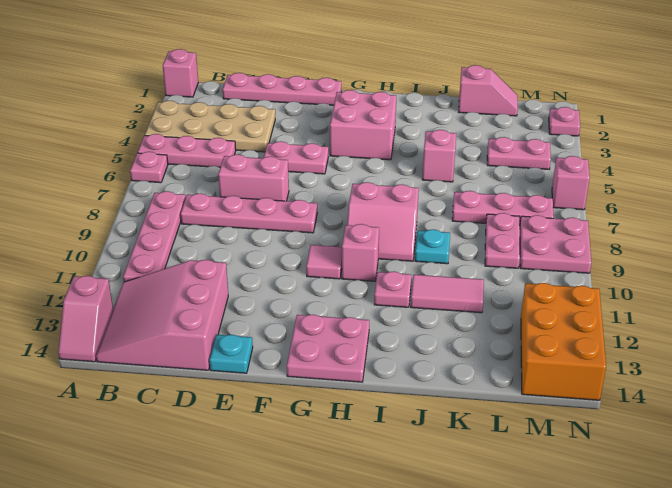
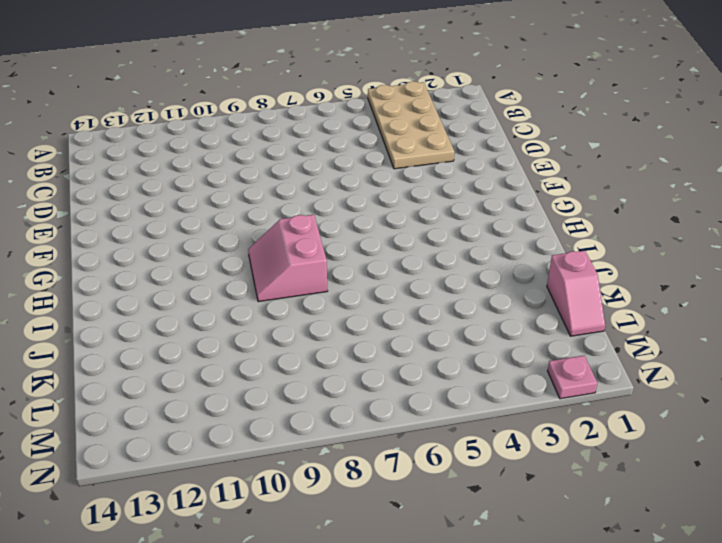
none -> pink 1x1 brick [163,49,198,97]
none -> pink 1x3 plate [138,134,236,167]
none -> pink 1x1 plate [130,152,168,183]

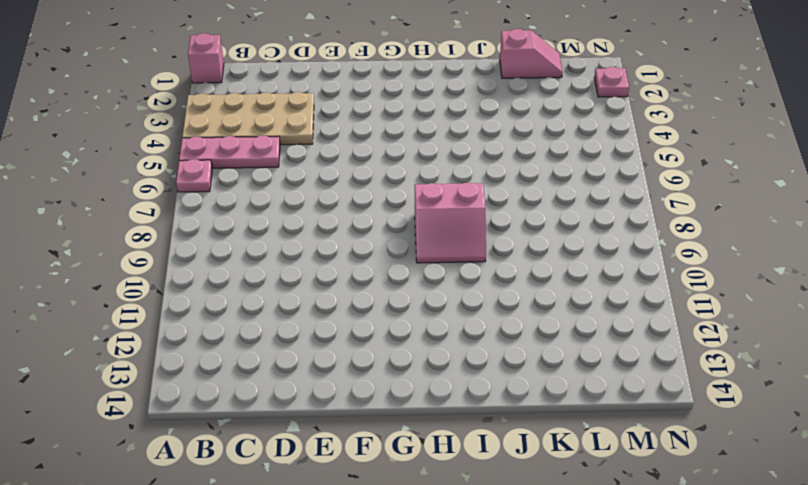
none -> pink 1x2 slope [58,276,113,362]
none -> pink 1x4 plate [123,191,186,282]
none -> pink 3x3 slope [96,260,228,370]

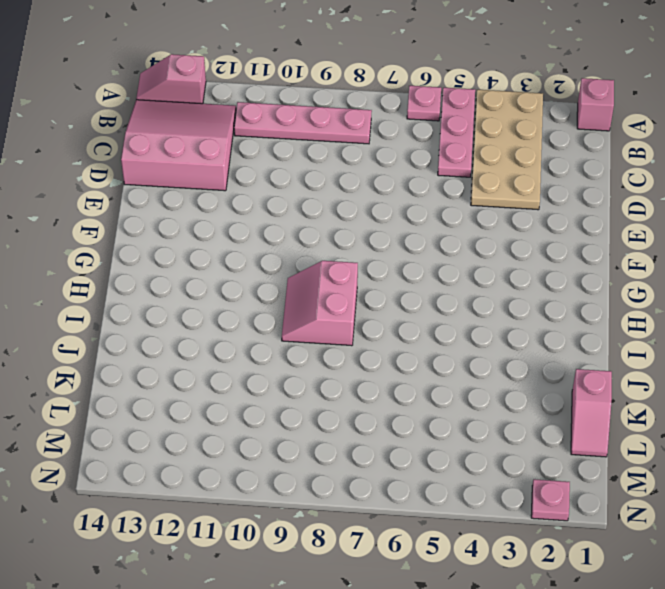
none -> pink 1x4 plate [223,73,341,105]
none -> pink 1x4 plate [181,193,317,233]
none -> pink 1x2 brick [218,155,289,201]

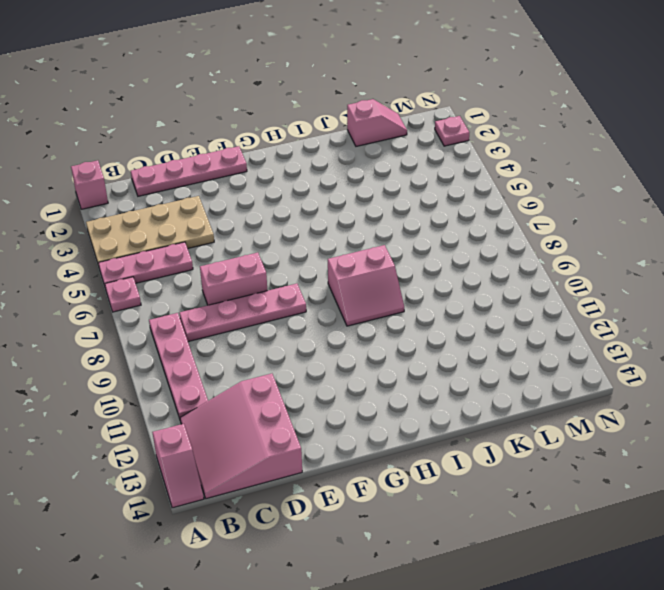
none -> pink 1x2 plate [264,141,328,174]
none -> cyan 1x1 plate [210,335,253,373]
none -> pink 2x2 brick [330,90,396,160]

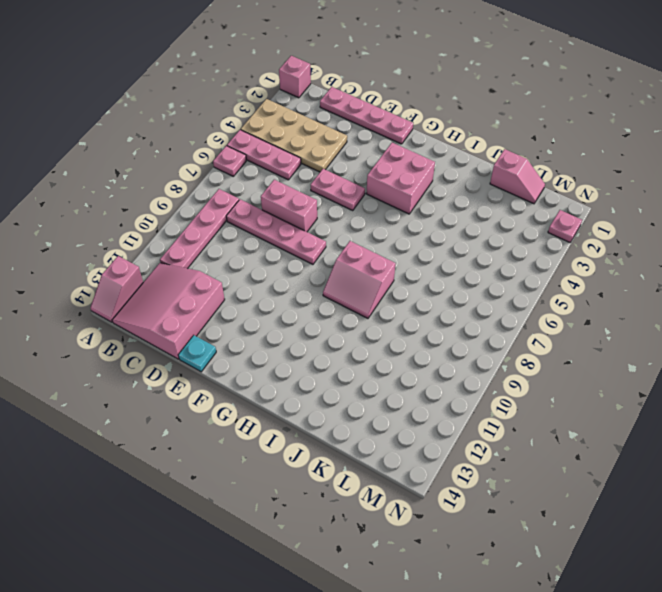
none -> pink 1x1 tile [306,245,342,279]
none -> pink 2x2 plate [287,314,369,382]
none -> pink 1x1 brick [342,224,379,281]

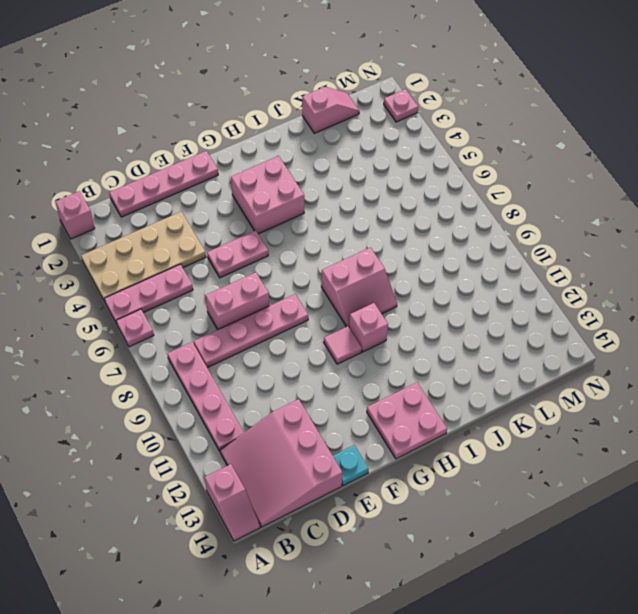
none -> pink 1x1 plate [374,271,411,307]
none -> pink 1x1 brick [422,130,456,182]
none -> cyan 1x1 plate [415,229,450,264]

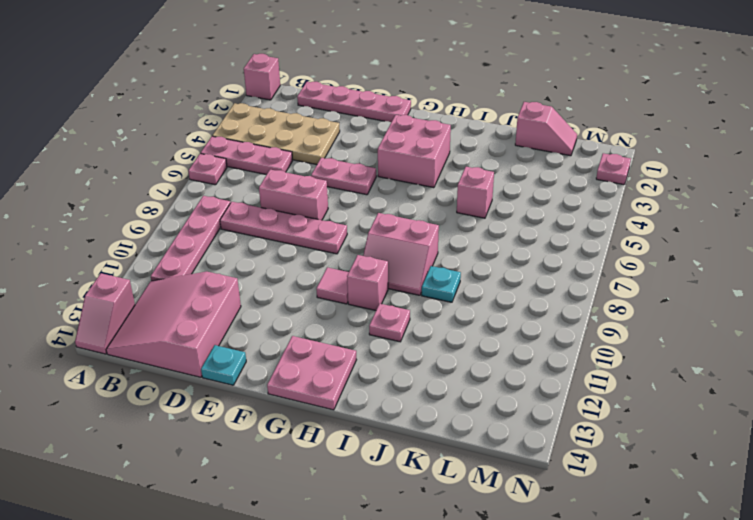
none -> pink 1x2 tile [411,275,484,313]
none -> pink 1x3 plate [452,191,554,226]
none -> pink 1x2 plate [487,137,551,169]

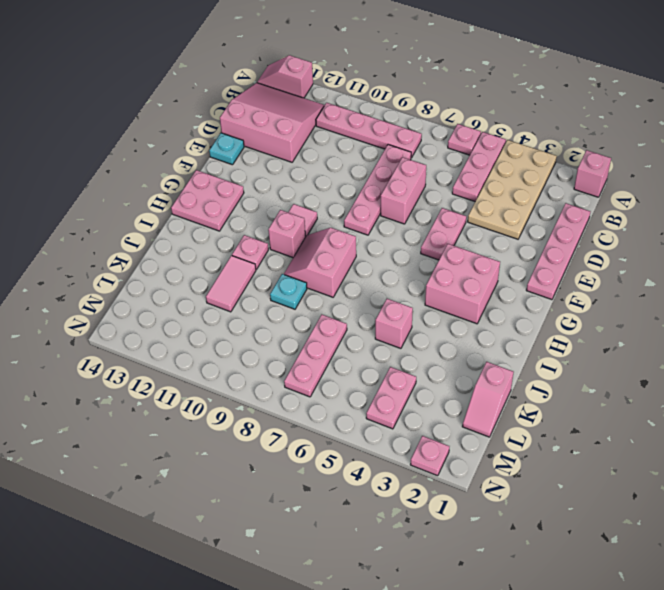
none -> pink 1x2 plate [485,213,520,268]
none -> pink 2x2 plate [520,215,591,273]
none -> orange 2x3 brick [521,283,606,400]

